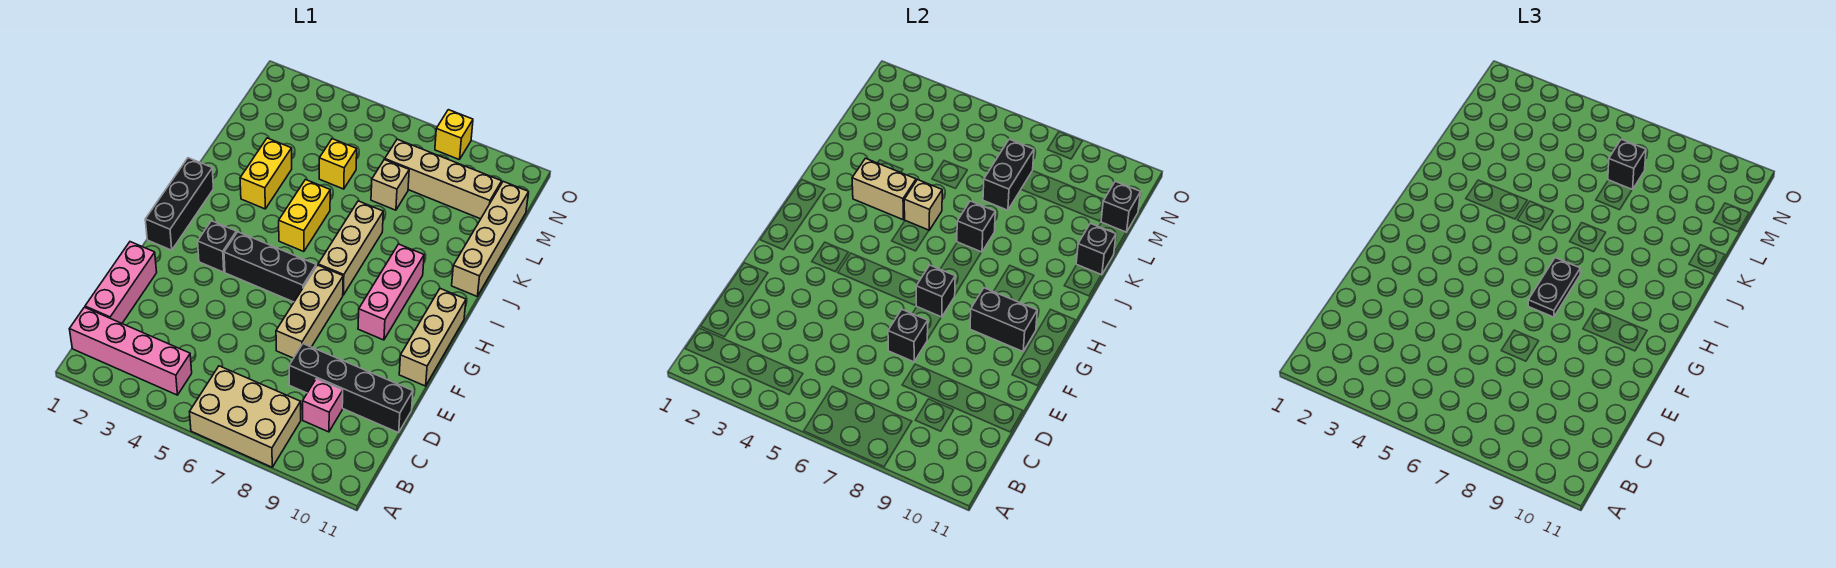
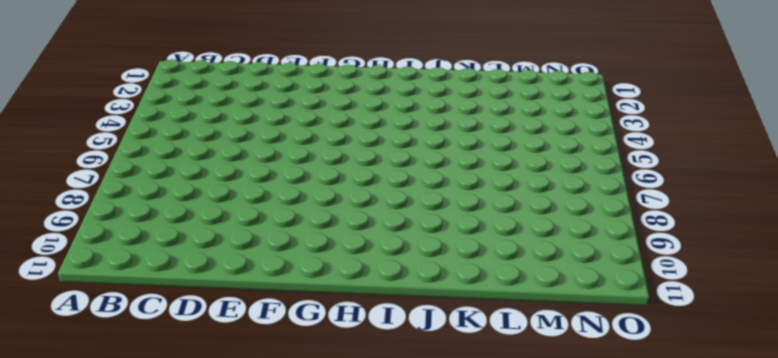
none -> tan 2x3 brick [190,366,301,467]
none -> pink 1x4 brick [70,307,192,395]
none -> pink 1x3 brick [85,242,157,323]
none -> pink 1x1 brick [303,379,343,432]

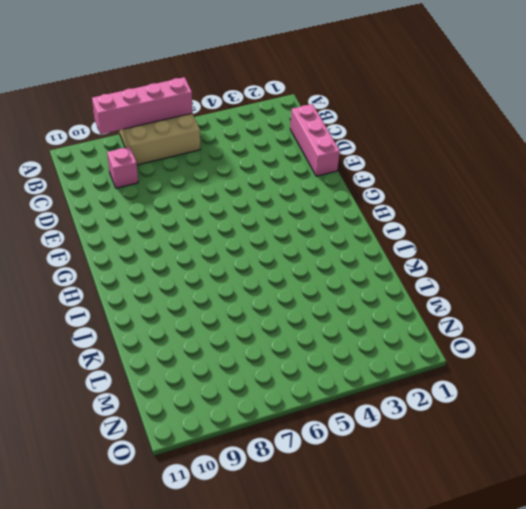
pink 1x4 brick [92,77,192,134] -> pink 1x4 brick moved to [70,307,192,395]
none -> black 1x4 brick [289,344,413,433]
none -> tan 1x3 brick [276,265,343,358]
none -> tan 1x3 brick [399,289,466,386]
none -> black 1x3 brick [145,158,213,250]

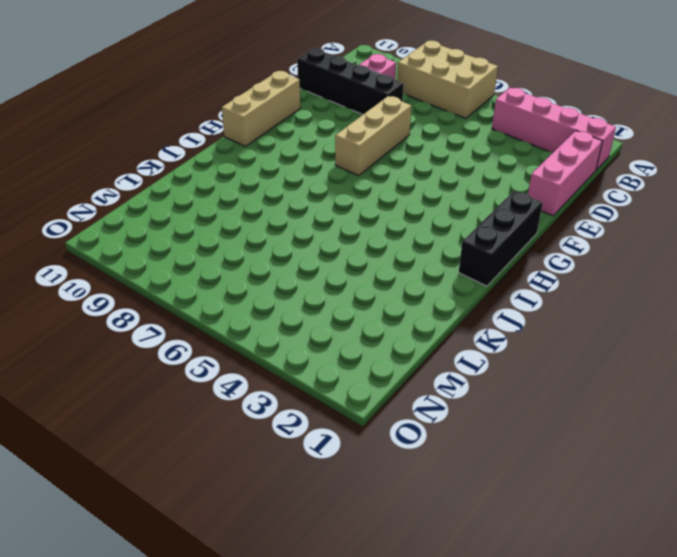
none -> black 1x1 brick [198,221,236,272]
none -> black 1x3 brick [224,232,316,302]
none -> pink 1x3 brick [358,244,424,340]
none -> tan 1x3 brick [318,201,383,295]

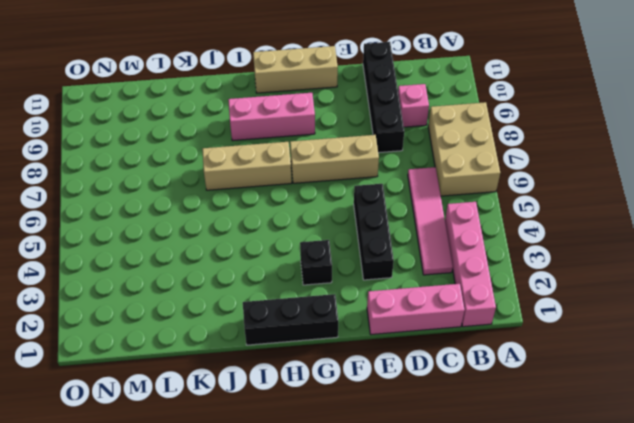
pink 1x4 tile [408,167,453,275] -> none
black 1x3 brick [354,184,394,280] -> black 1x3 brick moved to [224,232,316,302]
none -> yellow 1x2 brick [279,180,330,252]
none -> yellow 1x2 brick [240,138,292,209]
none -> tan 1x4 brick [452,181,529,296]
none -> yellow 1x1 brick [319,139,357,189]

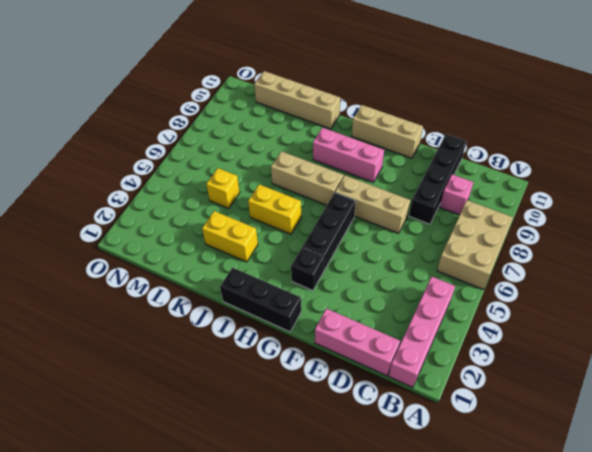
none -> tan 1x1 brick [371,160,409,210]
none -> tan 1x4 brick [385,139,502,219]
none -> yellow 1x1 brick [435,110,473,160]
none -> black 1x1 brick [888,310,928,362]

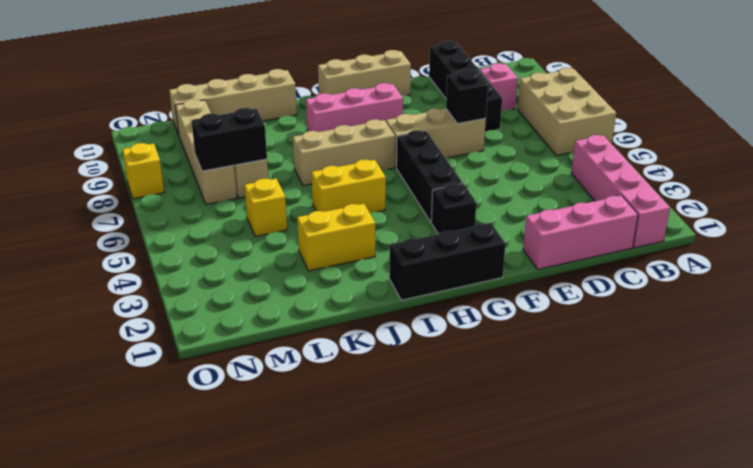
none -> black 1x1 brick [916,265,955,317]
none -> black 1x2 brick [970,288,1037,351]
none -> tan 1x2 brick [852,158,916,220]
none -> tan 1x1 brick [904,180,942,230]

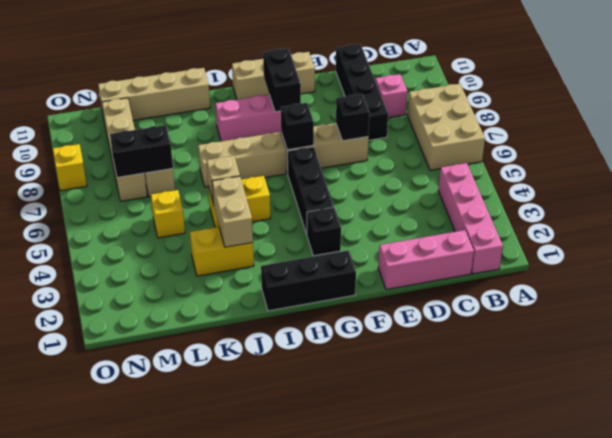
none -> black 1x1 brick [957,201,995,252]
none -> black 1x1 brick [1076,223,1116,275]
none -> black 1x1 brick [1101,181,1141,232]
none -> black 1x2 plate [1528,258,1580,317]

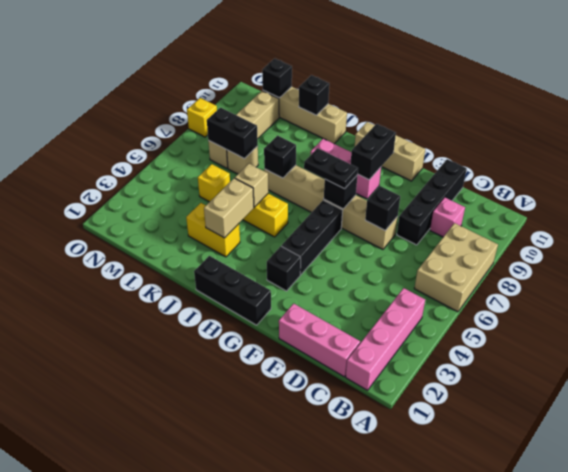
none -> black 1x1 brick [1608,139,1646,190]

